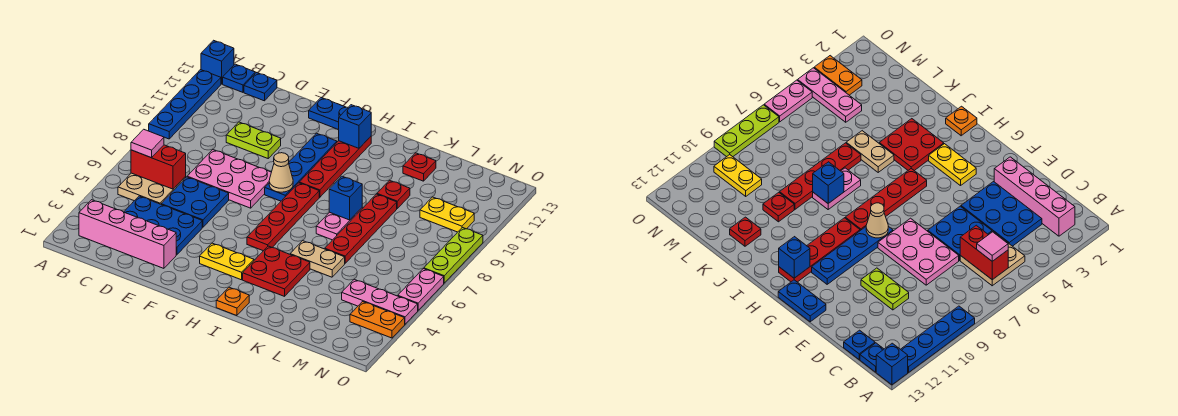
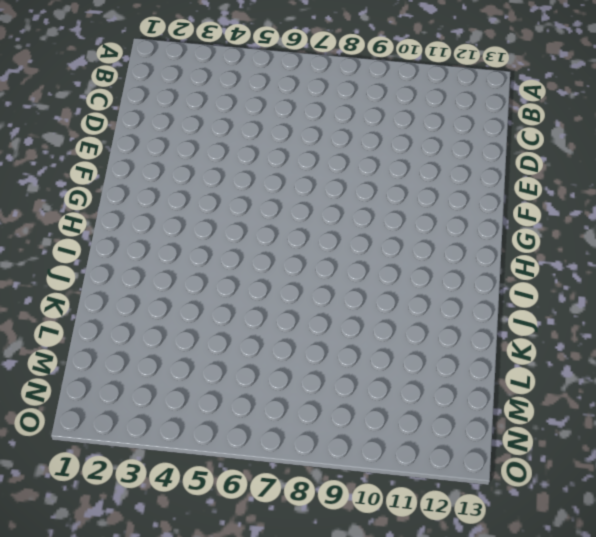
none -> blue 1x4 plate [149,70,221,139]
none -> blue 1x1 brick [201,40,234,84]
none -> pink 1x4 brick [79,200,176,268]
none -> tan 2x2 plate [118,173,186,204]

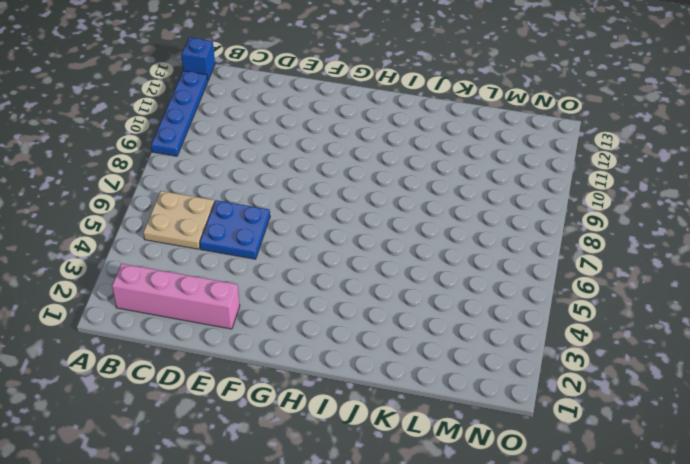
none -> blue 1x1 plate [223,64,255,92]
none -> blue 2x3 plate [124,196,202,255]
none -> blue 1x1 plate [244,73,277,101]
none -> pink 2x3 plate [187,150,271,208]

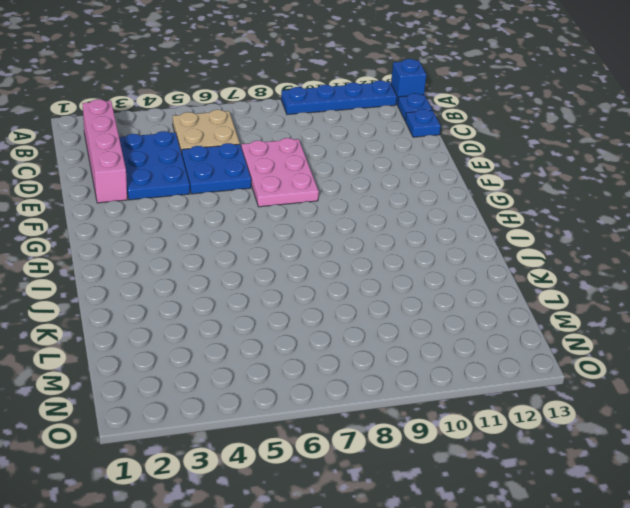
none -> lime 1x2 plate [226,122,281,158]
none -> blue 1x2 plate [309,98,348,130]
none -> yellow 1x2 plate [200,243,254,280]
none -> blue 1x4 plate [265,133,337,201]

